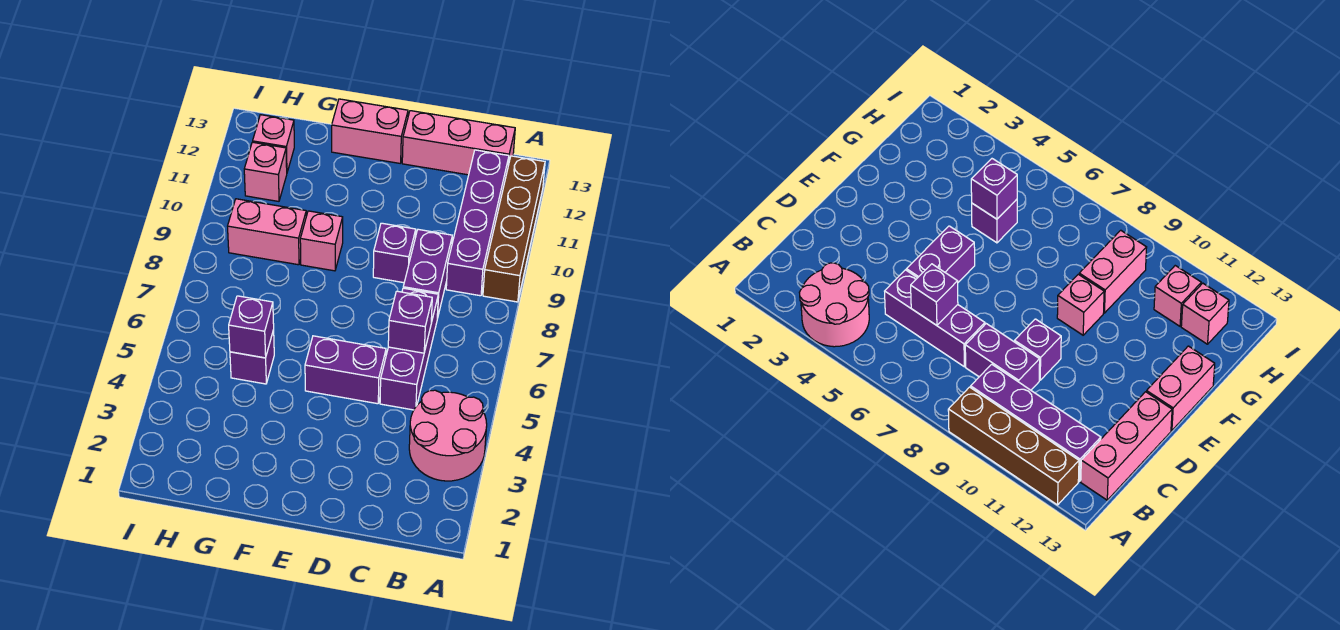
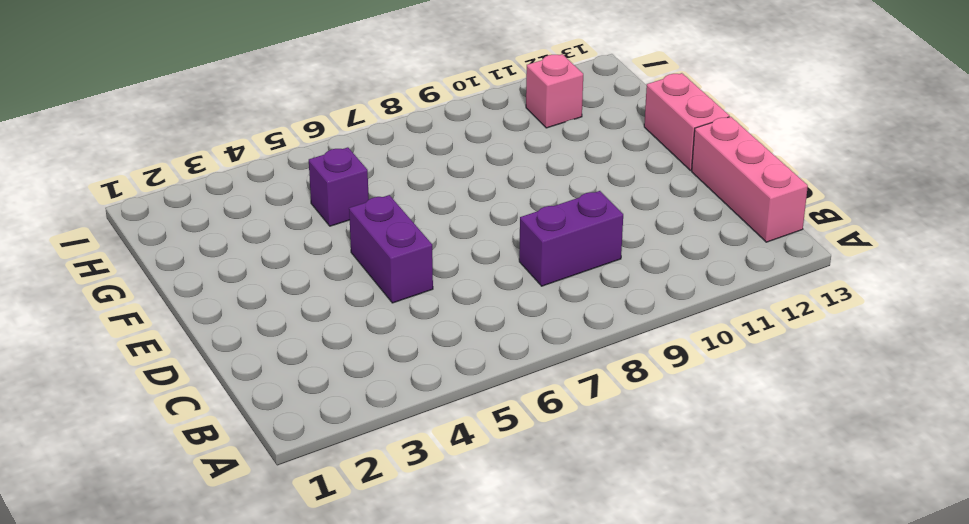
none -> pink 2x2 round brick [409,390,487,481]
none -> brown 1x4 brick [483,156,545,302]
none -> purple 1x4 brick [446,150,509,296]

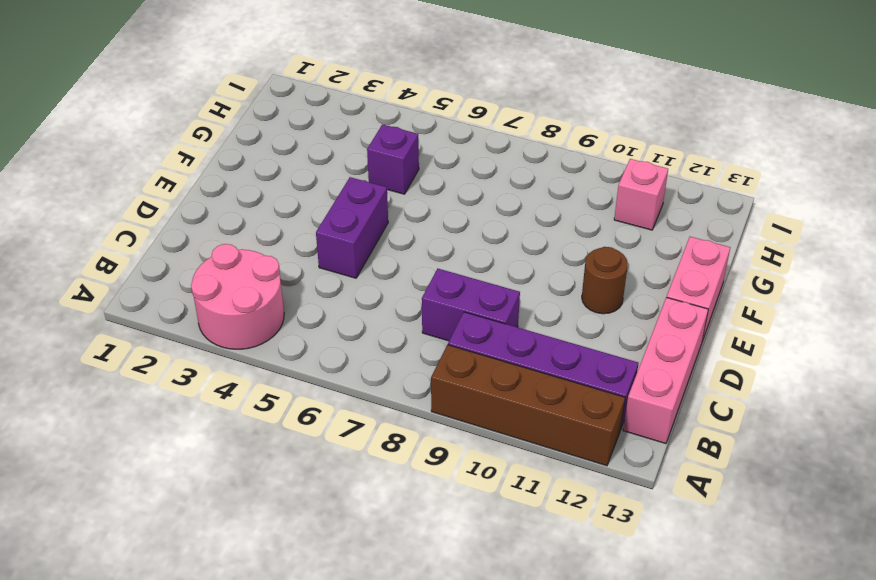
brown 1x1 round brick [582,247,628,314] -> none
none -> purple 1x3 brick [380,288,438,410]
none -> purple 1x1 brick [373,223,416,283]
none -> pink 1x1 brick [300,211,343,271]

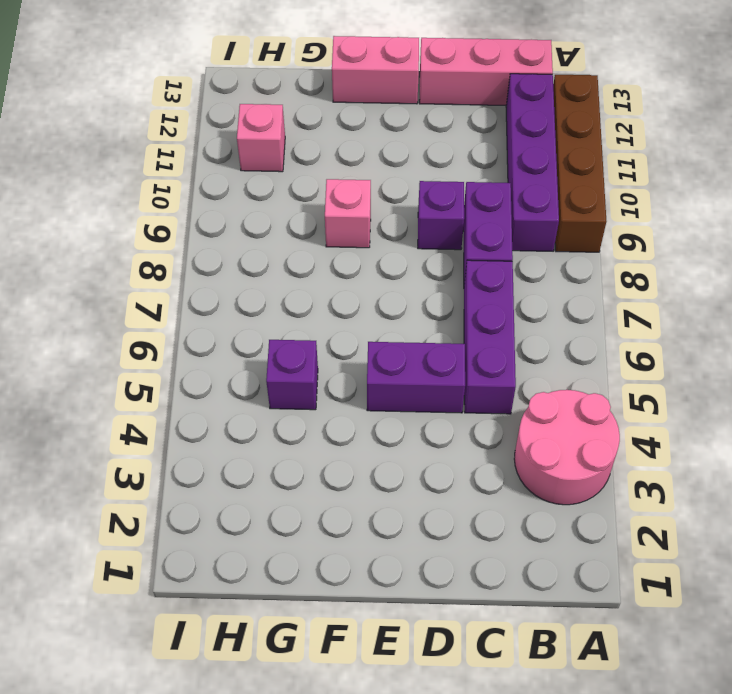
none -> pink 1x2 brick [228,199,306,265]
none -> pink 1x1 brick [253,115,294,172]
none -> purple 1x1 brick [388,291,432,353]

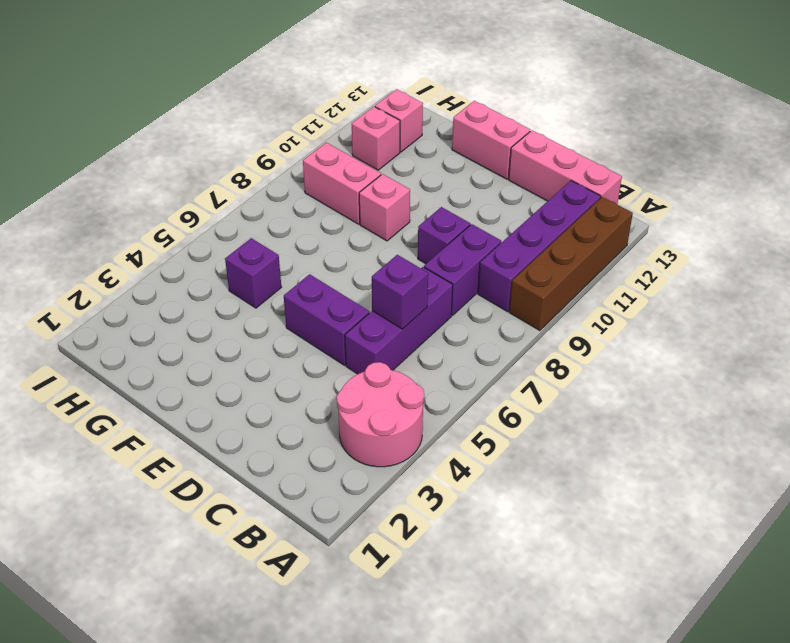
none -> purple 1x1 brick [229,296,274,358]

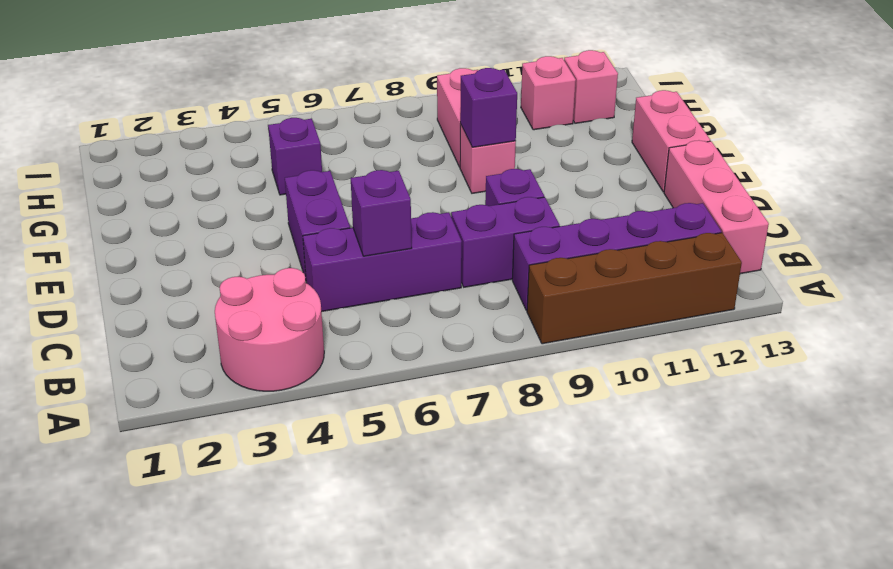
purple 1x1 brick [460,68,517,147] -> purple 1x1 brick moved to [229,296,274,358]

